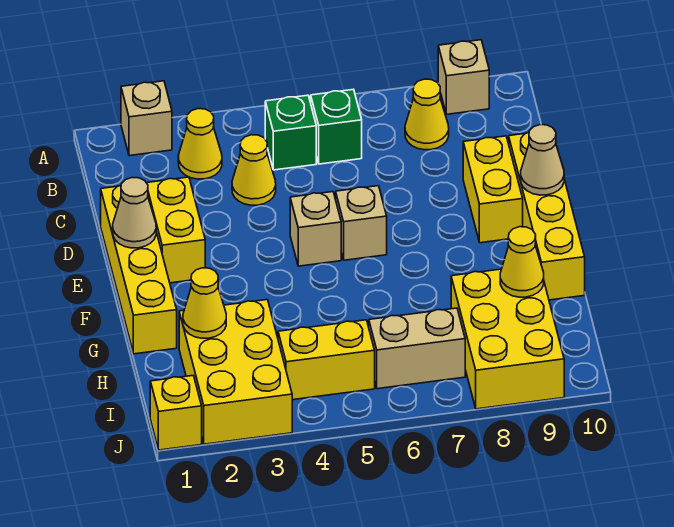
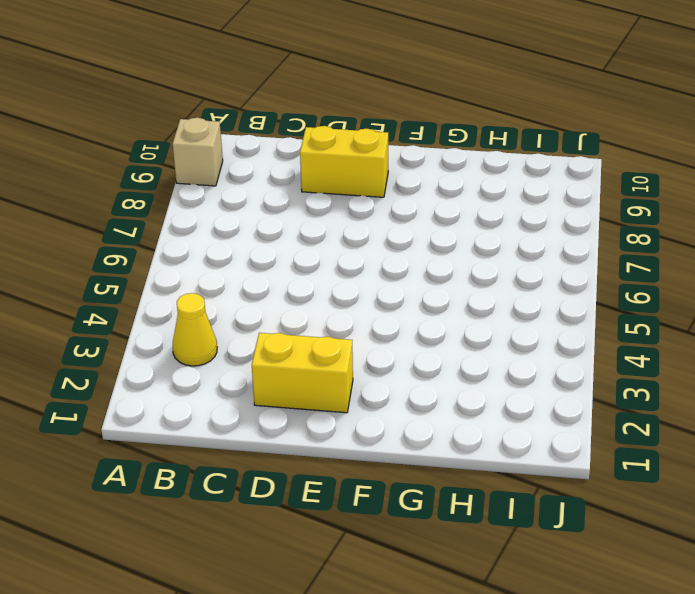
none -> tan 1x1 brick [121,81,172,156]
none -> green 1x1 brick [265,95,316,170]
none -> green 1x1 brick [311,89,362,164]

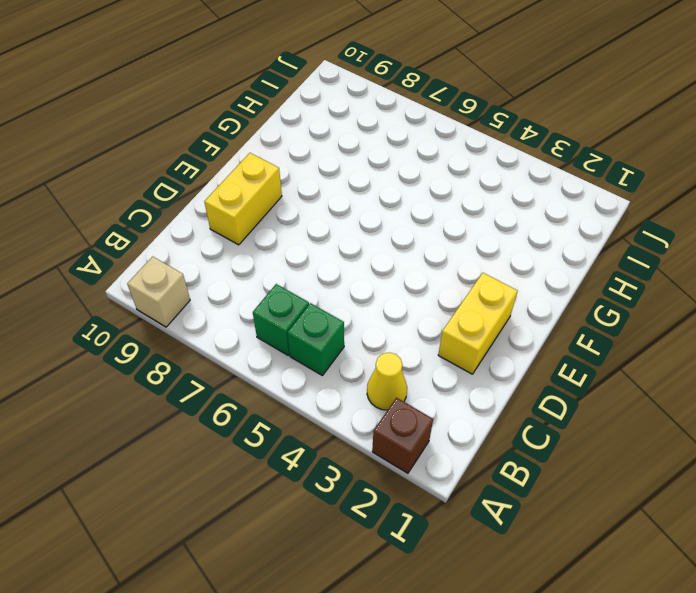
brown 1x1 brick [372,398,433,473] -> tan 1x1 brick [121,81,172,156]
none -> yellow 1x1 cone [405,79,449,150]
none -> yellow 1x1 cone [232,135,276,205]
none -> yellow 1x4 brick [101,186,177,354]

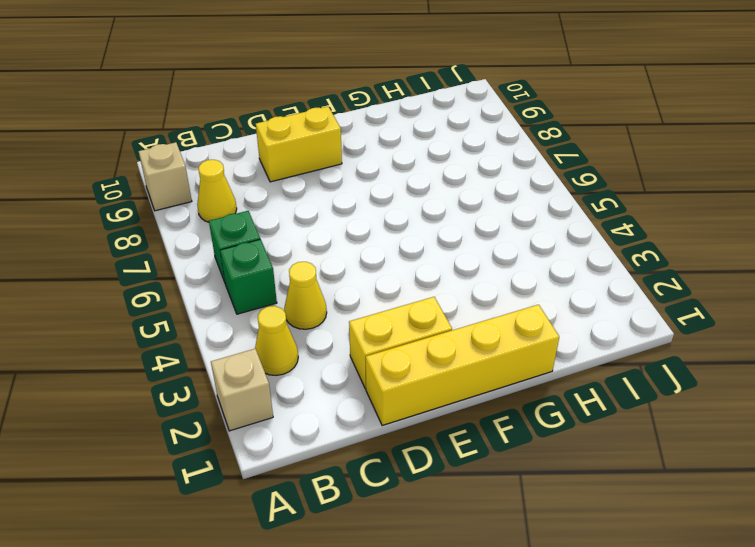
none -> yellow 1x4 brick [509,133,585,300]
none -> tan 1x1 brick [290,192,341,266]
none -> tan 1x1 brick [336,186,387,260]

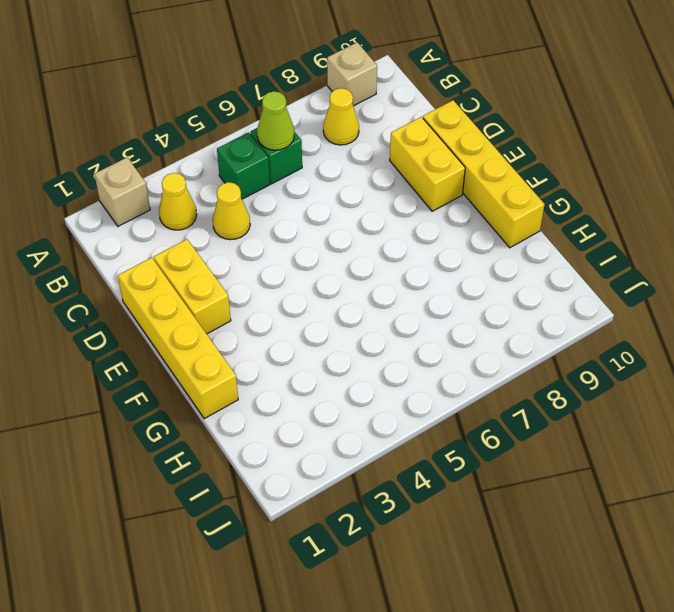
lime 1x1 cone [257,91,294,150] -> none
none -> tan 1x1 brick [290,192,341,266]
none -> tan 1x1 brick [336,186,387,260]
none -> yellow 2x3 brick [179,300,292,444]

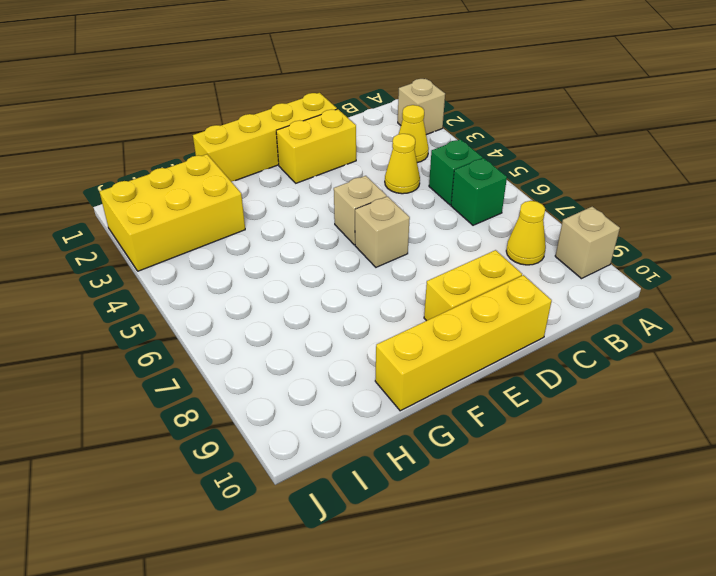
none -> yellow 2x3 brick [451,269,564,409]
none -> yellow 1x2 brick [278,320,375,400]
none -> tan 1x2 brick [369,308,465,389]

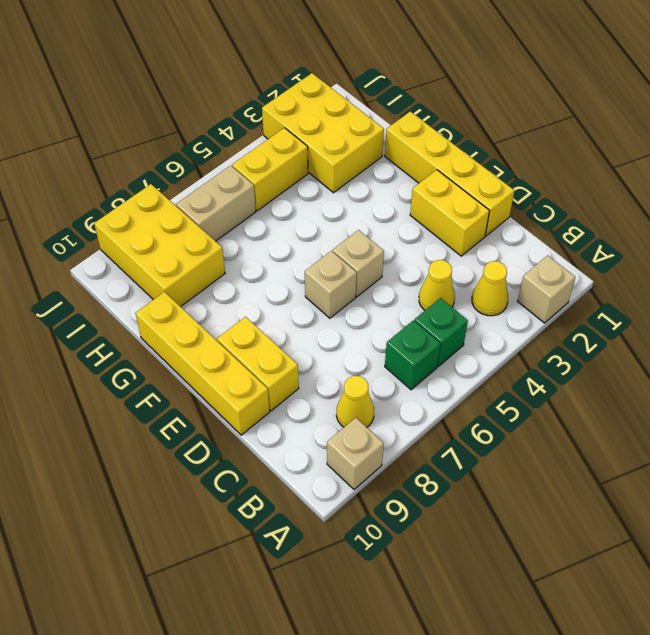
none -> yellow 1x1 brick [150,376,202,450]
none -> tan 1x1 cone [113,178,156,248]
none -> tan 1x1 cone [521,125,564,195]

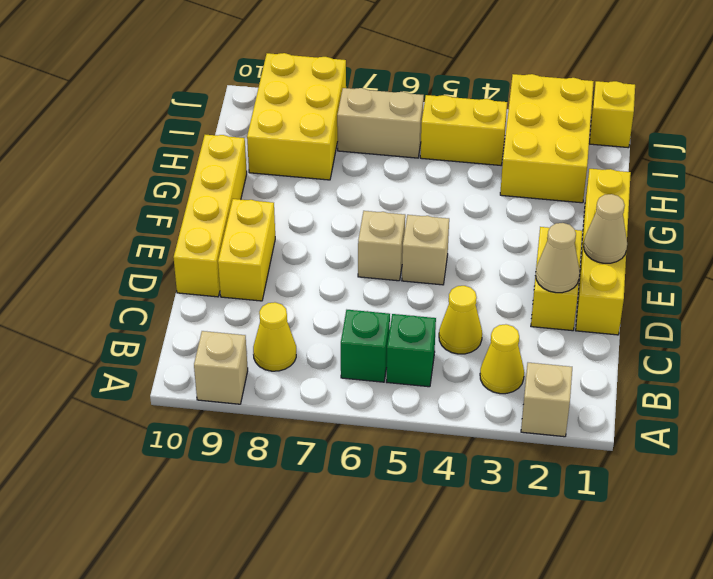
tan 1x1 cone [536,223,580,293] -> tan 1x1 cone moved to [521,125,564,195]
none -> yellow 1x1 cone [183,268,226,338]
none -> yellow 1x1 cone [500,227,544,297]

